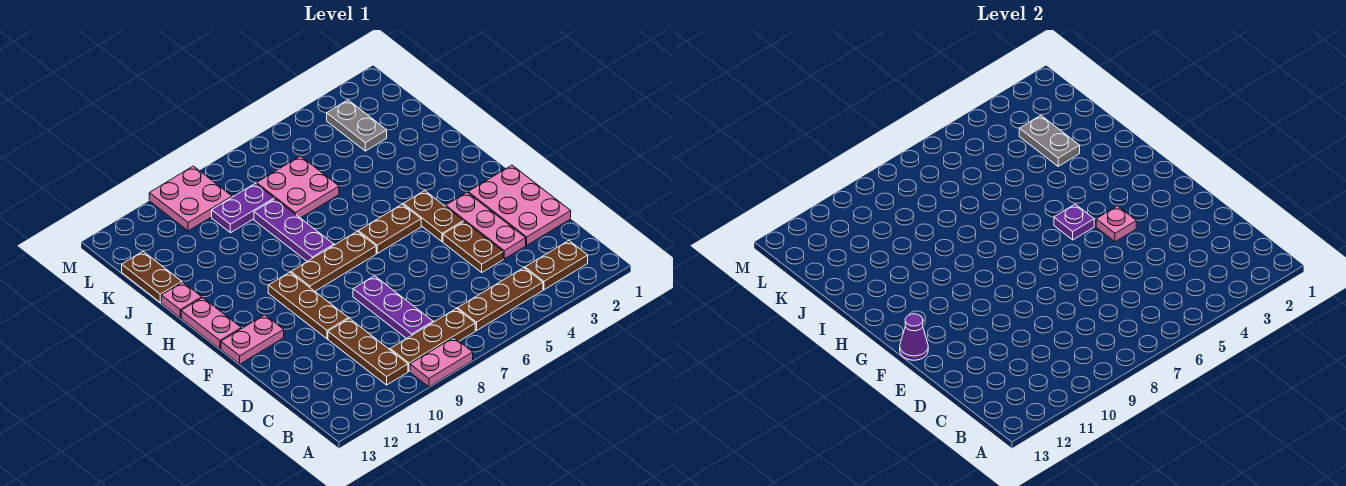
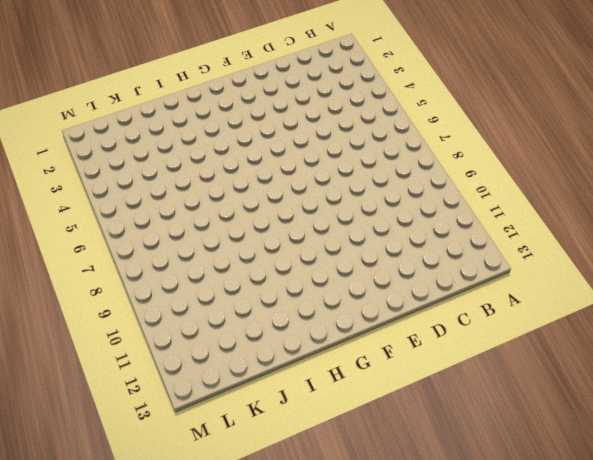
none -> pink 1x2 plate [410,338,473,387]
none -> brown 1x2 plate [525,241,588,290]
none -> brown 1x3 plate [458,268,543,331]

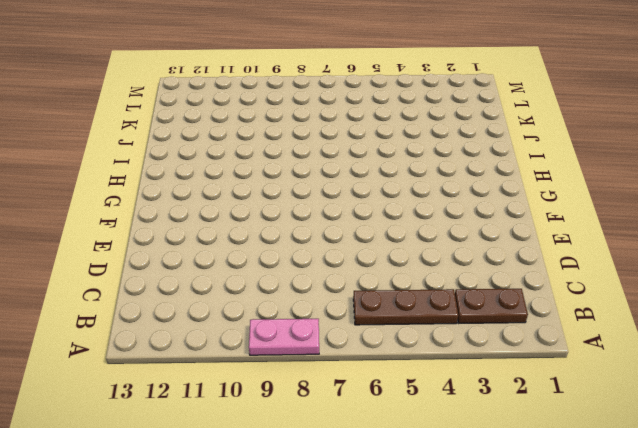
none -> brown 1x3 plate [390,309,475,371]
none -> brown 1x3 plate [328,318,408,385]
none -> purple 1x3 plate [353,276,433,339]

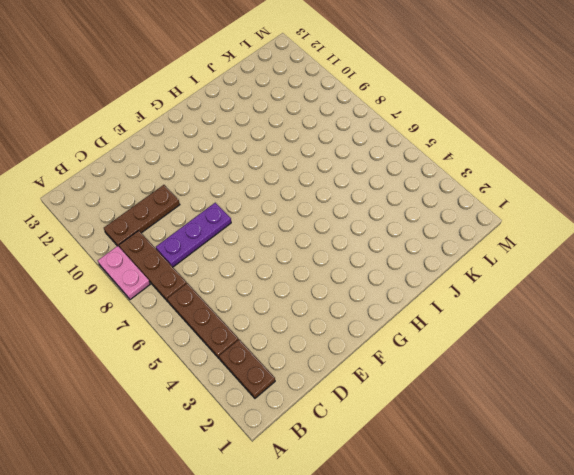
none -> pink 2x3 plate [468,165,571,245]
none -> pink 1x3 plate [446,193,526,259]
none -> brown 1x2 plate [443,221,503,272]

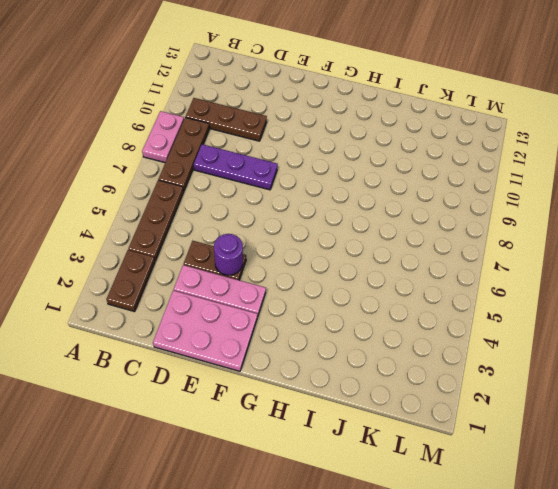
purple 1x1 round brick [214,234,243,275] -> none
none -> brown 1x3 plate [268,272,348,339]
none -> brown 1x2 plate [403,191,463,242]
none -> pink 1x2 plate [221,315,284,364]

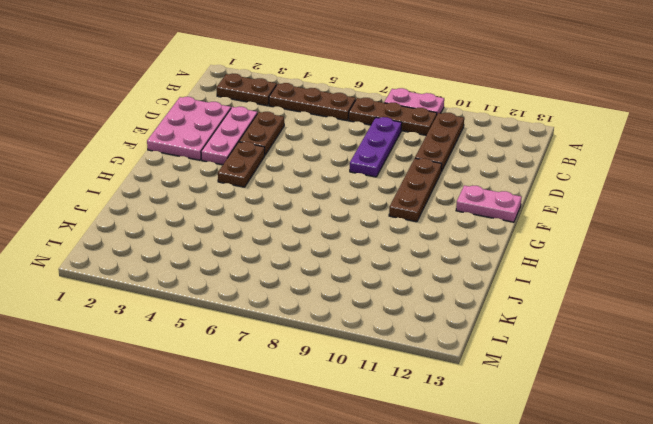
none -> brown 1x2 plate [358,204,421,253]
none -> brown 1x3 plate [291,231,376,291]
none -> pink 1x2 plate [181,298,241,349]

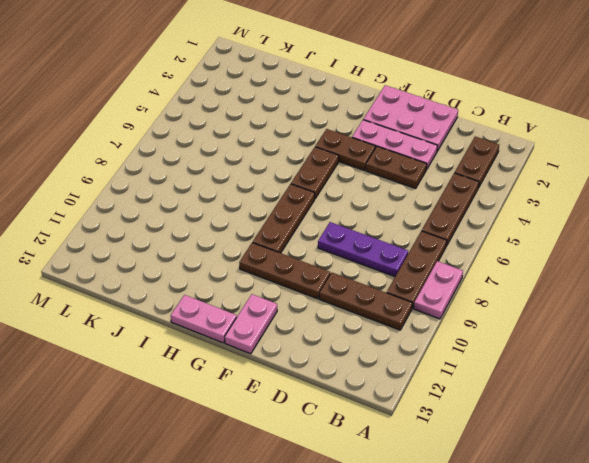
none -> purple 1x3 plate [254,199,334,261]
none -> pink 1x1 plate [161,282,202,318]
none -> pink 2x2 plate [257,156,339,218]

